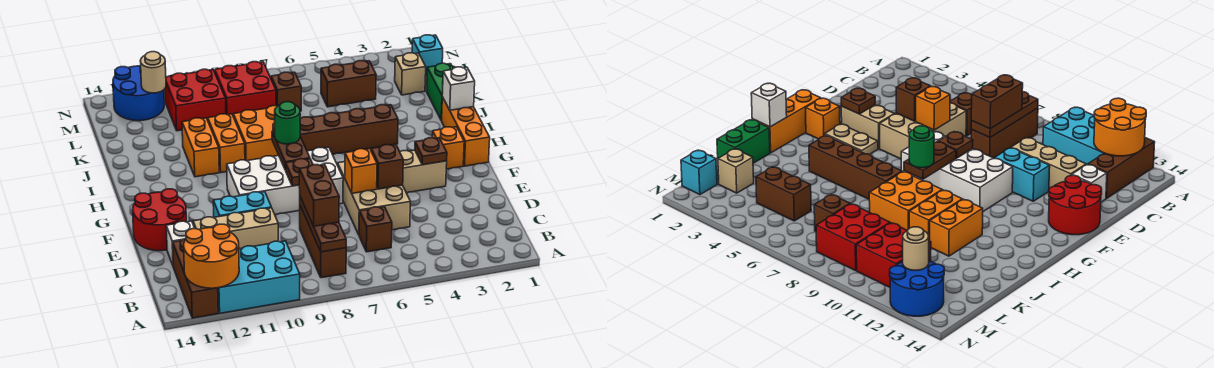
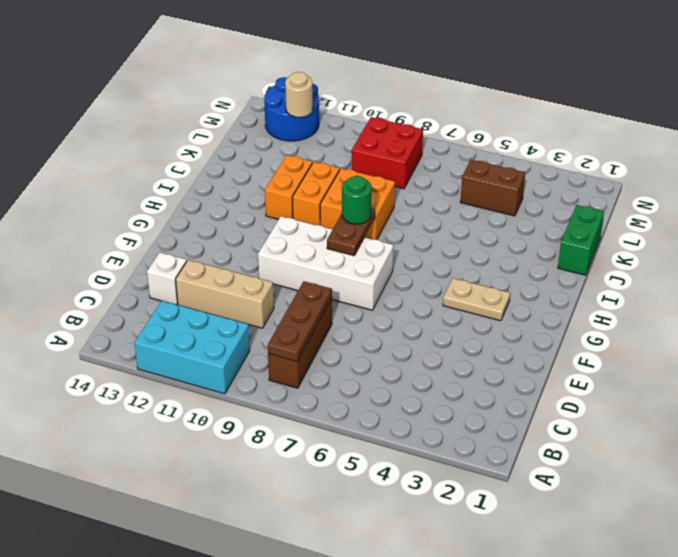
none -> brown 1x3 brick [173,238,218,318]
none -> brown 1x1 brick [359,207,392,252]
none -> tan 2x3 brick [338,162,410,235]
none -> cyan 1x2 brick [213,192,271,217]

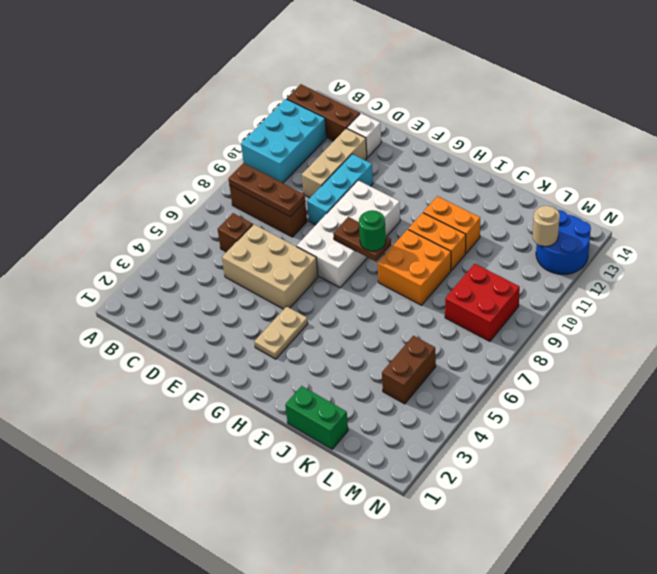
cyan 1x3 brick [307,154,373,225] -> cyan 1x2 brick [213,192,271,217]
none -> red 2x2 round brick [133,189,186,251]
none -> tan 1x2 brick [400,150,447,193]
none -> orange 1x3 brick [441,97,490,166]
none -> orange 1x1 brick [432,127,464,169]

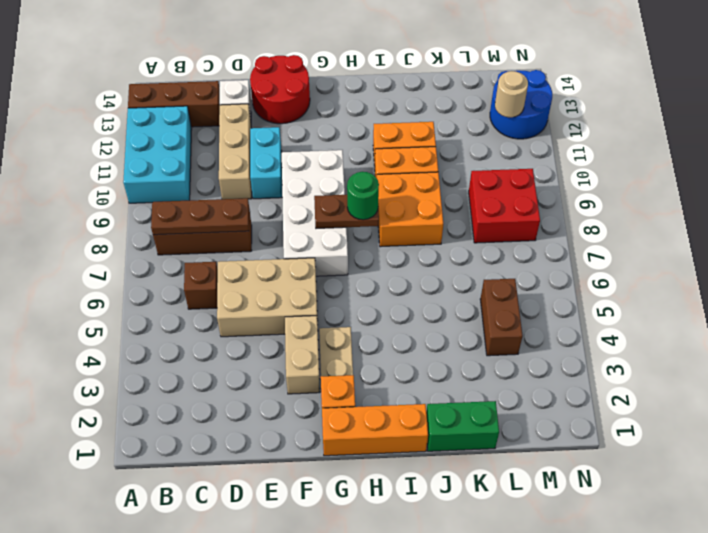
none -> brown 1x4 brick [300,105,398,155]
none -> tan 1x1 brick [395,53,426,95]
none -> brown 1x1 brick [271,72,301,111]
none -> red 2x2 brick [165,69,226,131]

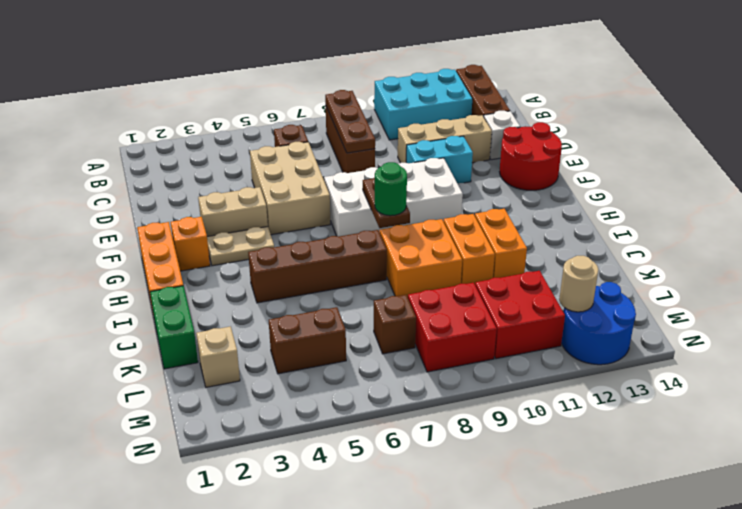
none -> cyan 1x1 brick [412,35,443,76]
none -> orange 2x2 round brick [184,224,239,288]
none -> brown 1x1 brick [371,144,403,189]
none -> orange 1x1 brick [345,149,377,193]

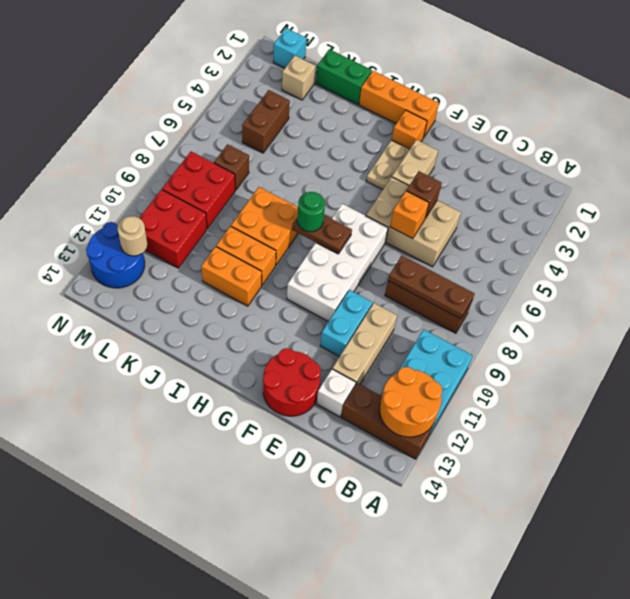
none -> brown 1x1 brick [359,207,392,252]
none -> brown 1x4 brick [300,105,398,155]
none -> brown 1x1 plate [415,138,447,165]
none -> brown 1x1 plate [286,159,313,186]

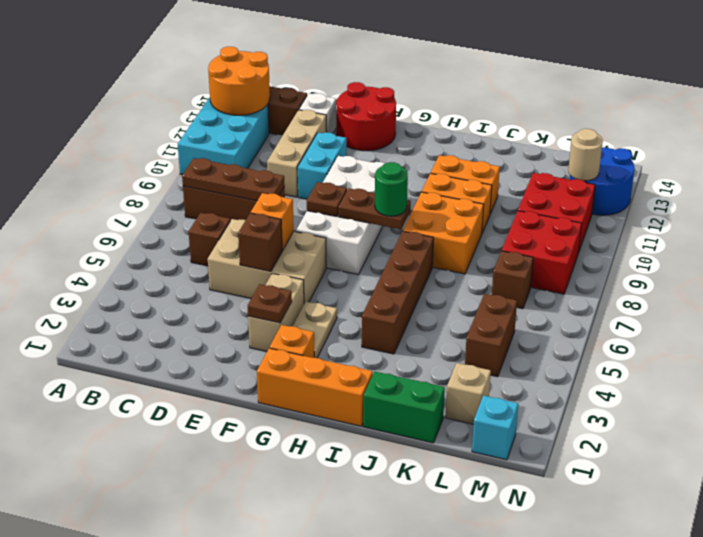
none -> white 1x1 brick [442,67,475,110]
none -> brown 1x2 brick [299,165,339,226]

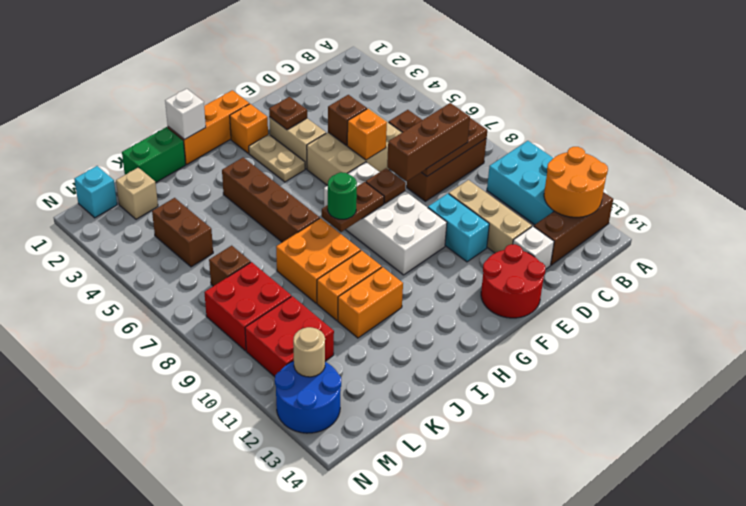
brown 1x3 brick [387,103,470,181] -> brown 1x2 brick [299,165,339,226]

